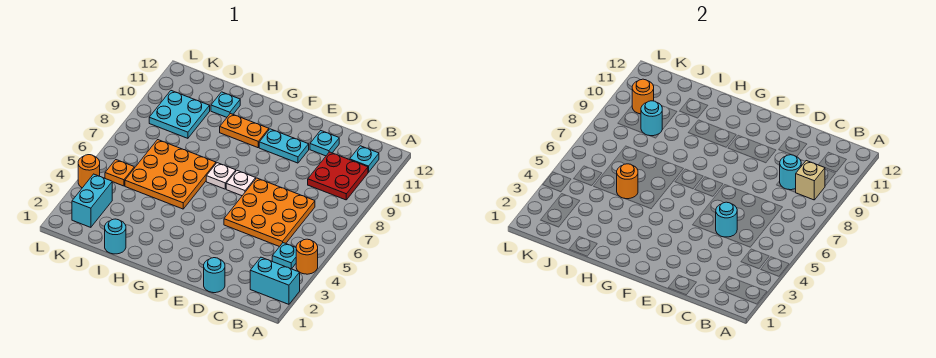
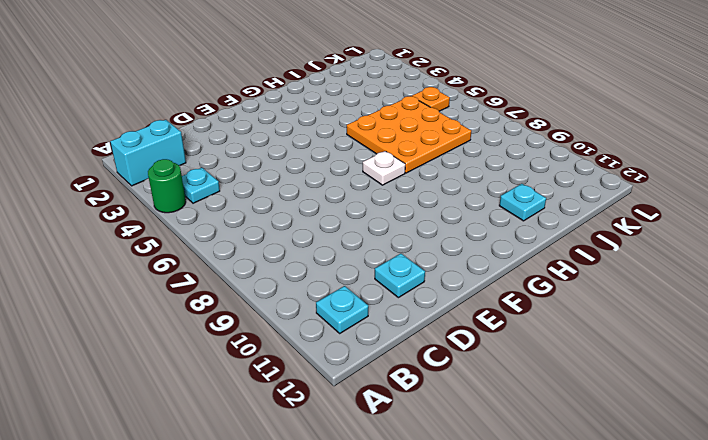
green 1x1 round brick [148,159,186,213] -> orange 1x1 round brick [296,239,318,274]
none -> red 2x2 plate [308,152,368,200]
none -> orange 3x3 plate [224,178,315,247]
none -> cyan 1x1 round brick [204,258,225,293]

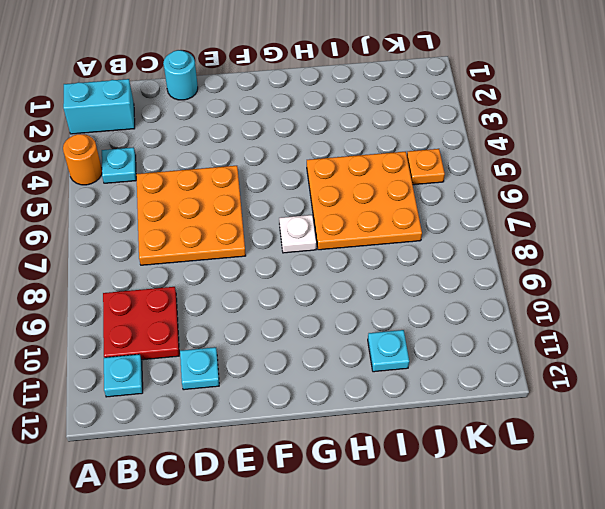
none -> cyan 1x2 plate [259,129,309,163]
none -> white 1x1 plate [226,171,256,196]
none -> orange 1x2 plate [220,114,269,148]

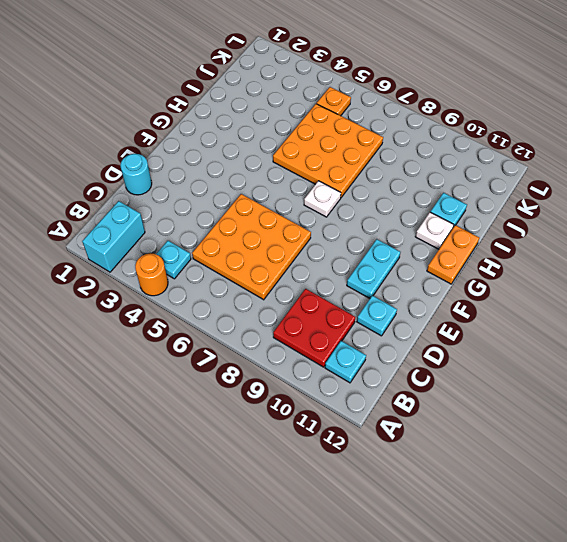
orange 1x2 plate [427,225,479,284] -> orange 1x2 plate moved to [220,114,269,148]
white 1x1 plate [415,212,454,249] -> white 1x1 plate moved to [226,171,256,196]
none -> cyan 1x1 round brick [105,219,126,254]
none -> cyan 2x2 plate [149,91,210,138]
none -> cyan 1x2 brick [72,174,112,227]

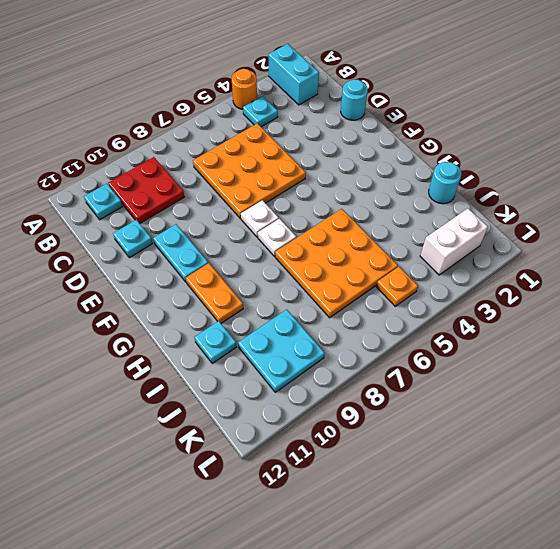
white 1x2 brick [420,208,488,275] -> cyan 1x2 brick [72,174,112,227]
none -> orange 1x1 round brick [78,155,100,188]
none -> tan 1x1 brick [795,161,825,200]
none -> cyan 1x1 round brick [780,155,801,190]

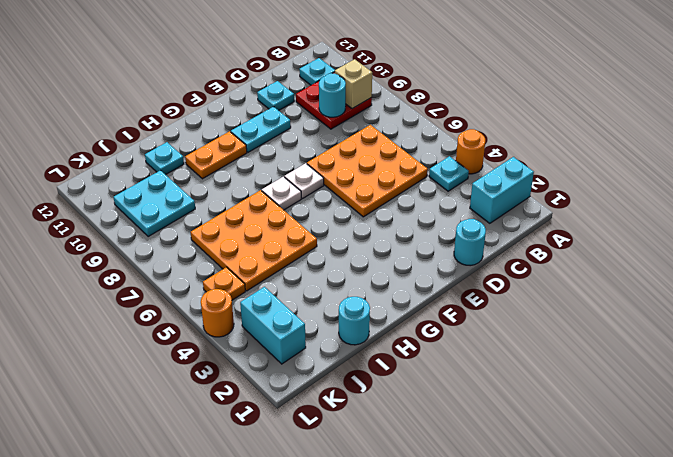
none -> cyan 1x1 round brick [716,202,737,237]
none -> orange 1x1 round brick [617,164,638,199]
none -> cyan 1x1 round brick [641,101,662,136]

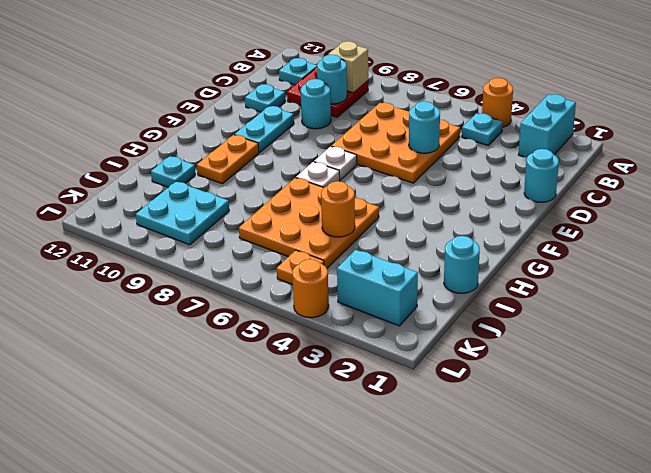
cyan 1x1 round brick [301,79,331,129] -> cyan 1x1 round brick moved to [641,101,662,136]
none -> orange 1x1 round brick [632,79,654,114]

